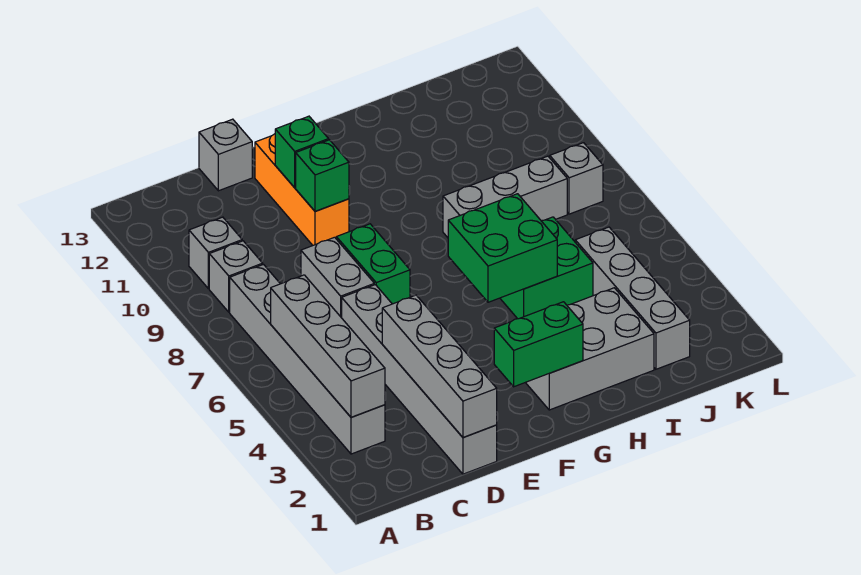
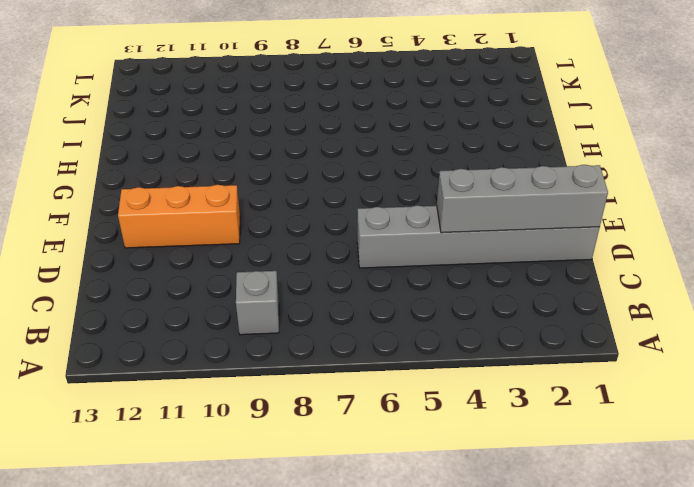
none -> grey 1x6 brick [230,265,385,454]
none -> grey 1x1 brick [189,217,242,289]
none -> grey 1x2 brick [301,237,374,318]

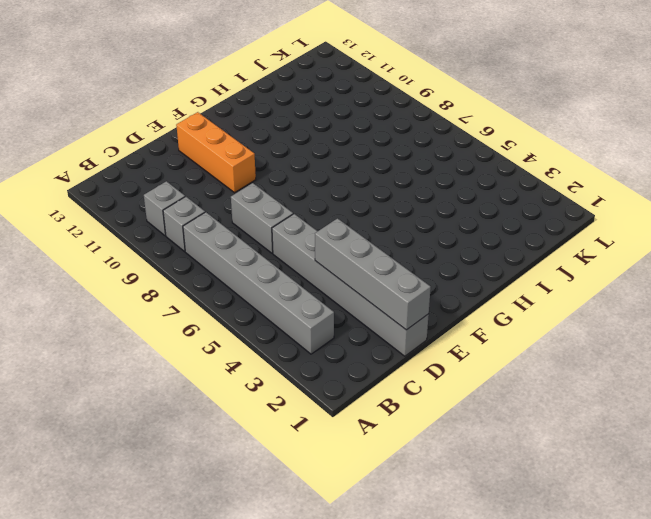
none -> grey 1x1 brick [199,119,252,191]
none -> green 1x2 brick [336,224,410,304]
none -> grey 2x3 brick [526,288,654,410]

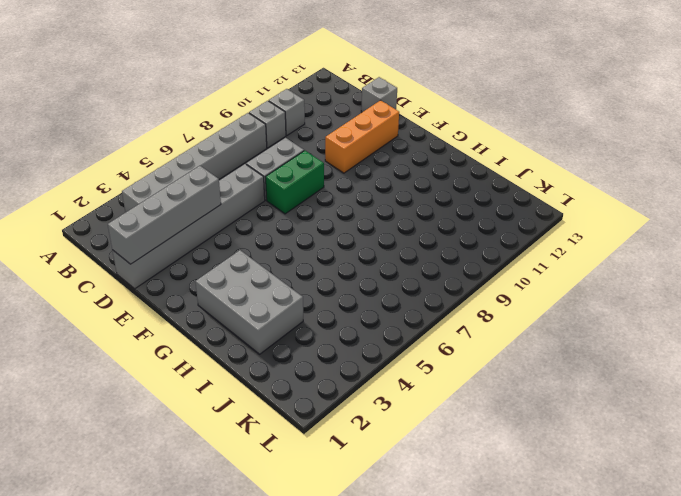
none -> green 2x2 brick [500,217,593,319]
none -> grey 1x3 brick [443,156,567,238]
none -> grey 1x4 brick [575,227,690,369]

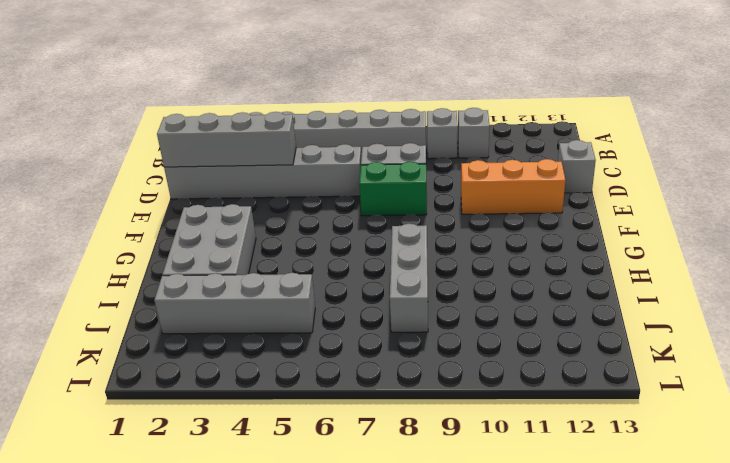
none -> green 2x2 brick [500,217,593,319]
none -> grey 1x1 brick [550,143,603,214]
none -> grey 1x4 brick [271,275,385,417]

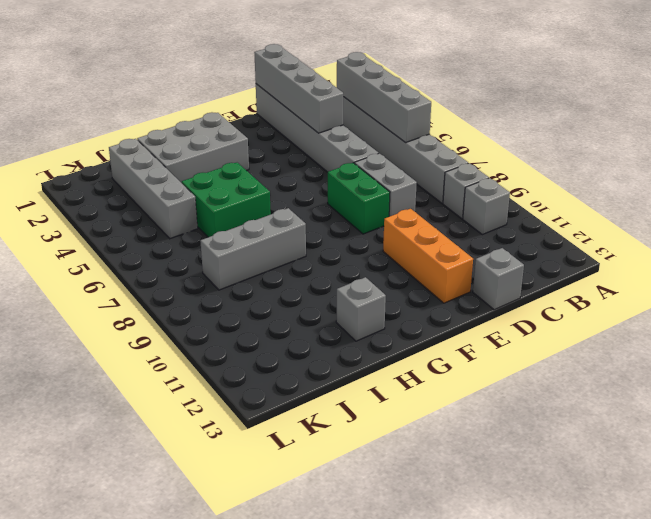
grey 1x1 brick [336,277,386,341] -> grey 1x1 brick moved to [550,143,603,214]
none -> green 1x1 brick [296,140,349,211]
none -> green 1x1 brick [275,116,329,188]
none -> green 1x2 brick [494,302,583,387]

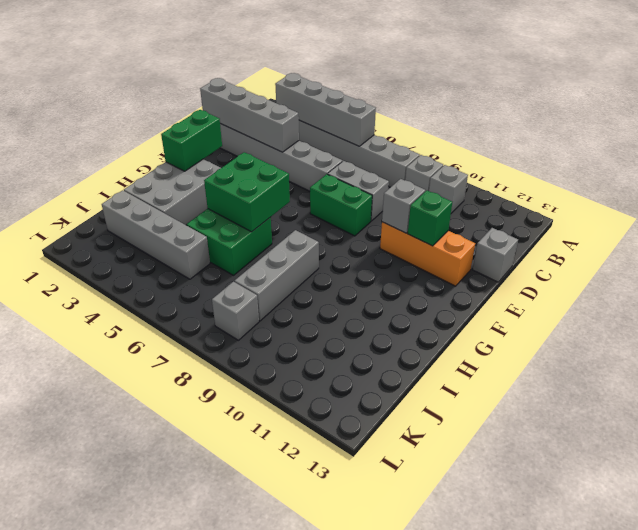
grey 1x1 brick [382,179,425,233] -> green 1x1 brick [296,140,349,211]

